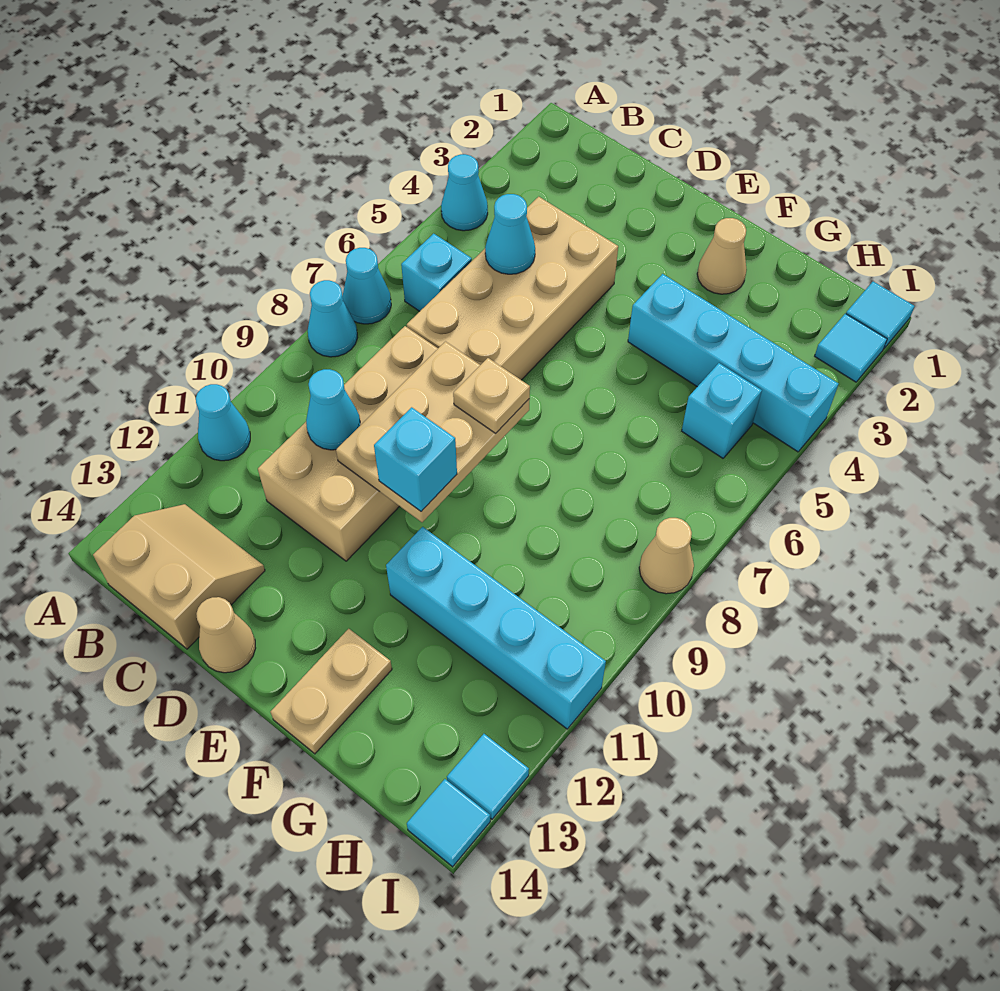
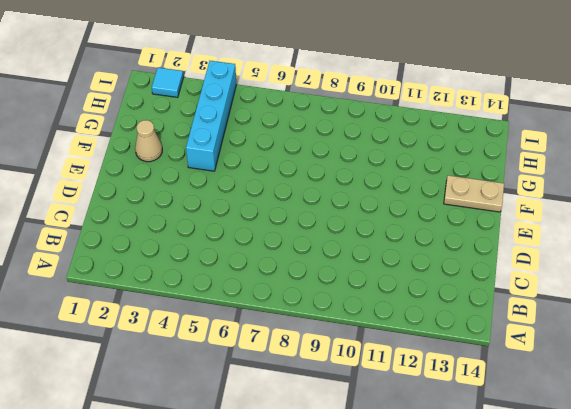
none -> cyan 1x1 cone [441,154,488,231]
none -> cyan 1x1 cone [342,248,391,324]
none -> cyan 1x1 cone [308,280,357,357]

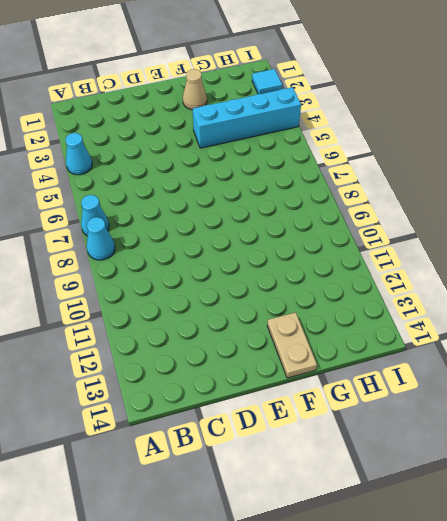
none -> cyan 1x1 cone [196,384,250,461]
none -> cyan 1x1 brick [401,234,472,311]
none -> tan 2x2 slope [93,504,265,649]

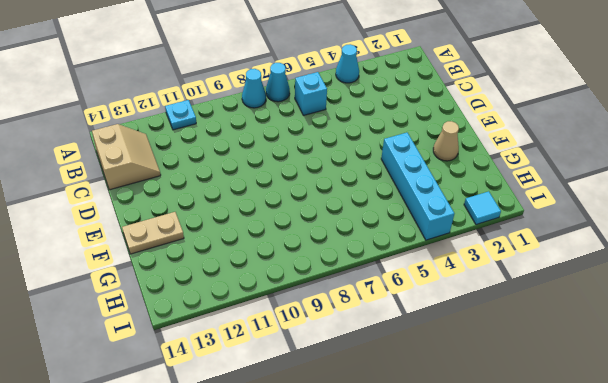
cyan 1x1 plate [165,100,196,130] -> cyan 1x1 cone [196,384,250,461]
none -> tan 2x4 brick [407,197,618,380]
none -> tan 2x4 brick [258,326,438,561]
none -> tan 1x1 cone [196,597,256,673]

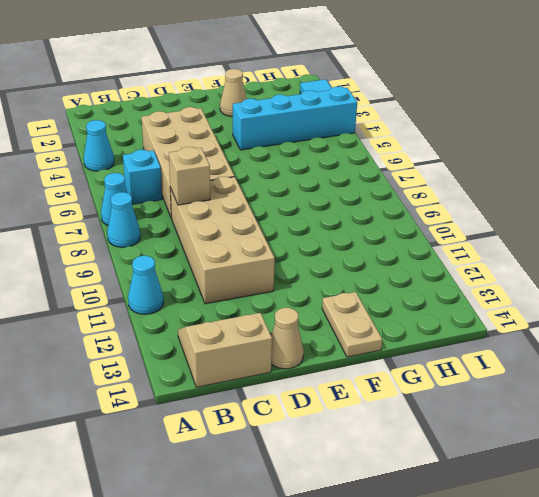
tan 1x1 brick [169,147,210,205] -> none
none -> cyan 1x4 brick [386,527,606,729]
none -> cyan 1x1 brick [682,363,762,458]
none -> cyan 1x1 tile [846,282,914,348]

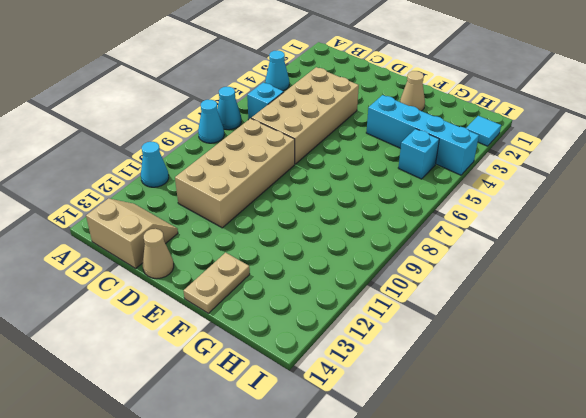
none -> cyan 1x4 brick [386,527,606,729]
none -> cyan 1x1 tile [846,282,914,348]
none -> tan 1x1 cone [639,518,694,594]

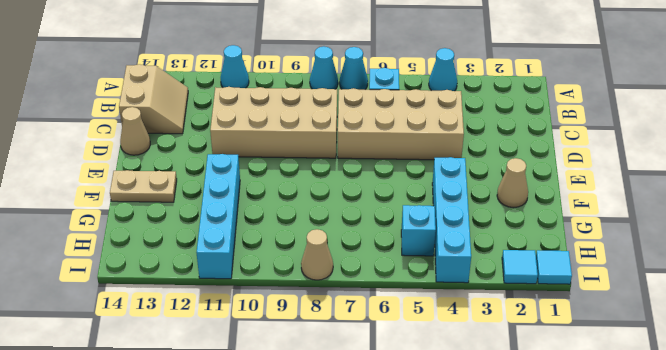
none -> cyan 1x1 tile [447,734,529,819]
none -> cyan 1x1 tile [407,779,490,867]
none -> cyan 1x1 cone [485,194,535,274]

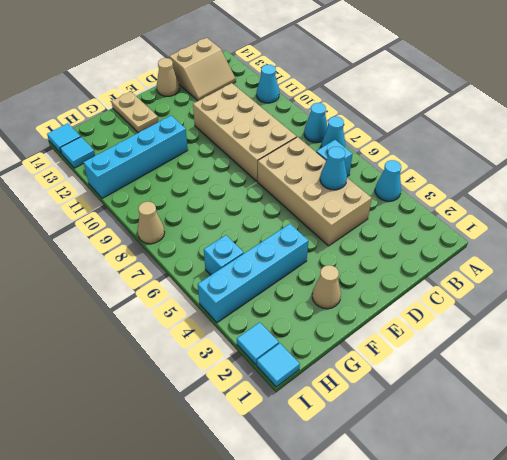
none -> cyan 1x1 cone [306,369,360,450]
none -> tan 2x3 plate [336,342,530,522]
none -> tan 1x1 plate [453,358,530,433]

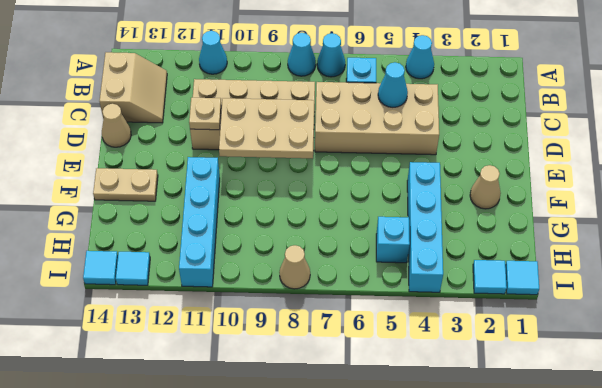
tan 1x1 plate [189,98,221,130] -> tan 1x1 plate moved to [453,358,530,433]
none -> cyan 1x1 cone [306,369,360,450]
none -> cyan 1x1 brick [374,407,457,511]

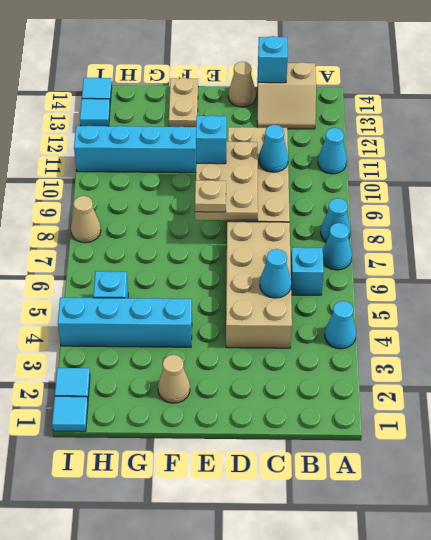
cyan 1x1 brick [258,36,288,83] -> none

